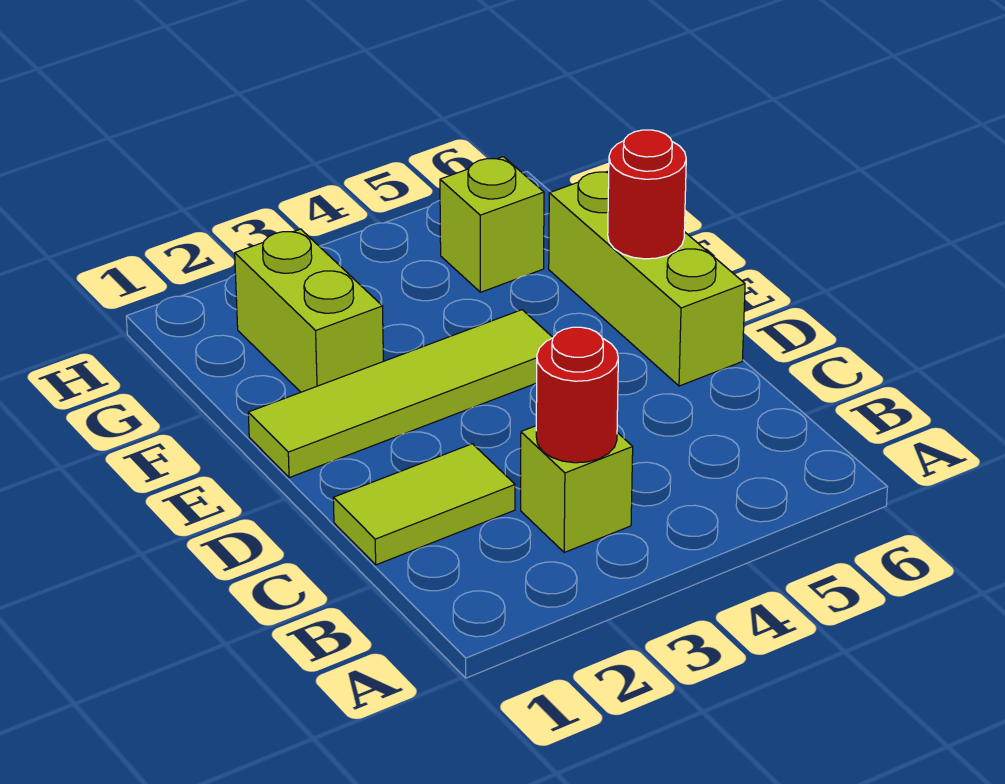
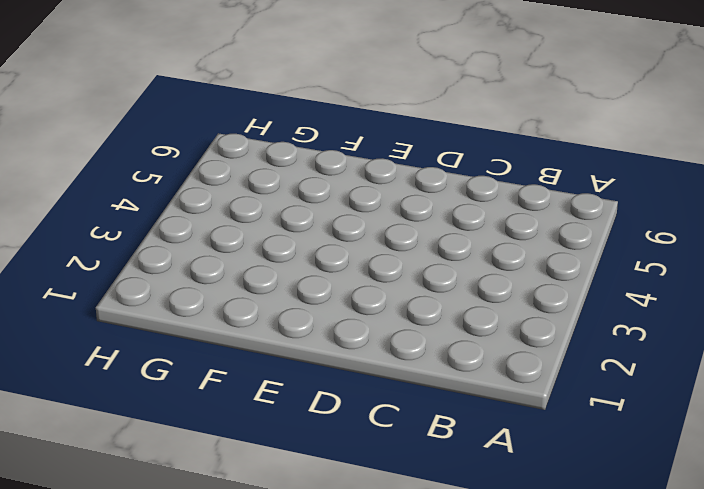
none -> lime 1x1 brick [521,426,633,552]
none -> lime 1x2 tile [333,444,515,565]

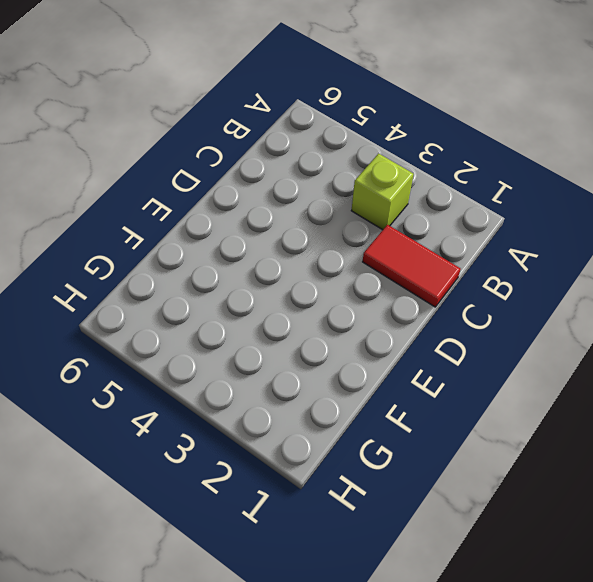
red 1x2 tile [363,225,461,307] -> lime 1x2 tile [333,444,515,565]
none -> lime 1x3 brick [549,171,745,386]
none -> lime 1x4 tile [248,310,553,478]

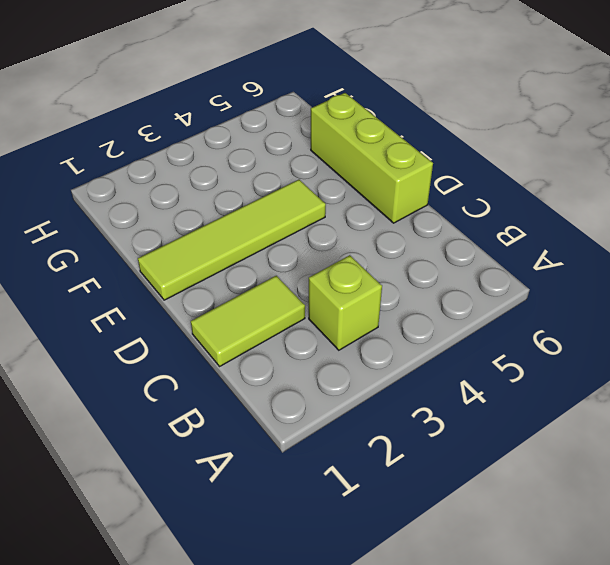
none -> lime 1x2 brick [235,229,383,392]
none -> lime 1x1 brick [440,157,544,292]

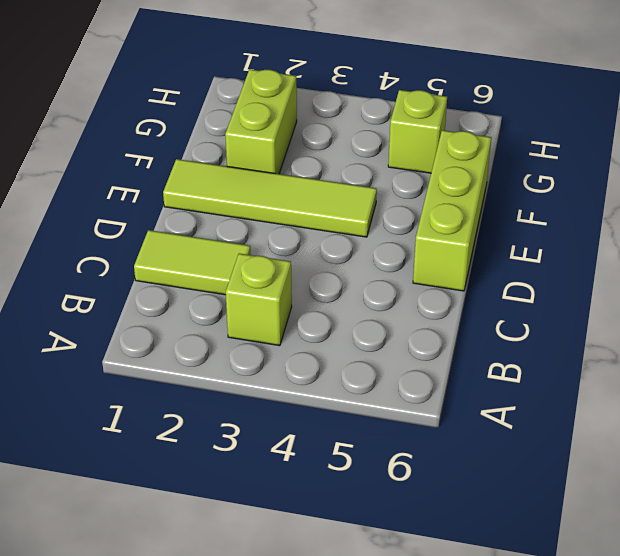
none -> red 1x1 round brick [536,327,618,463]
none -> red 1x1 round brick [608,130,686,259]

